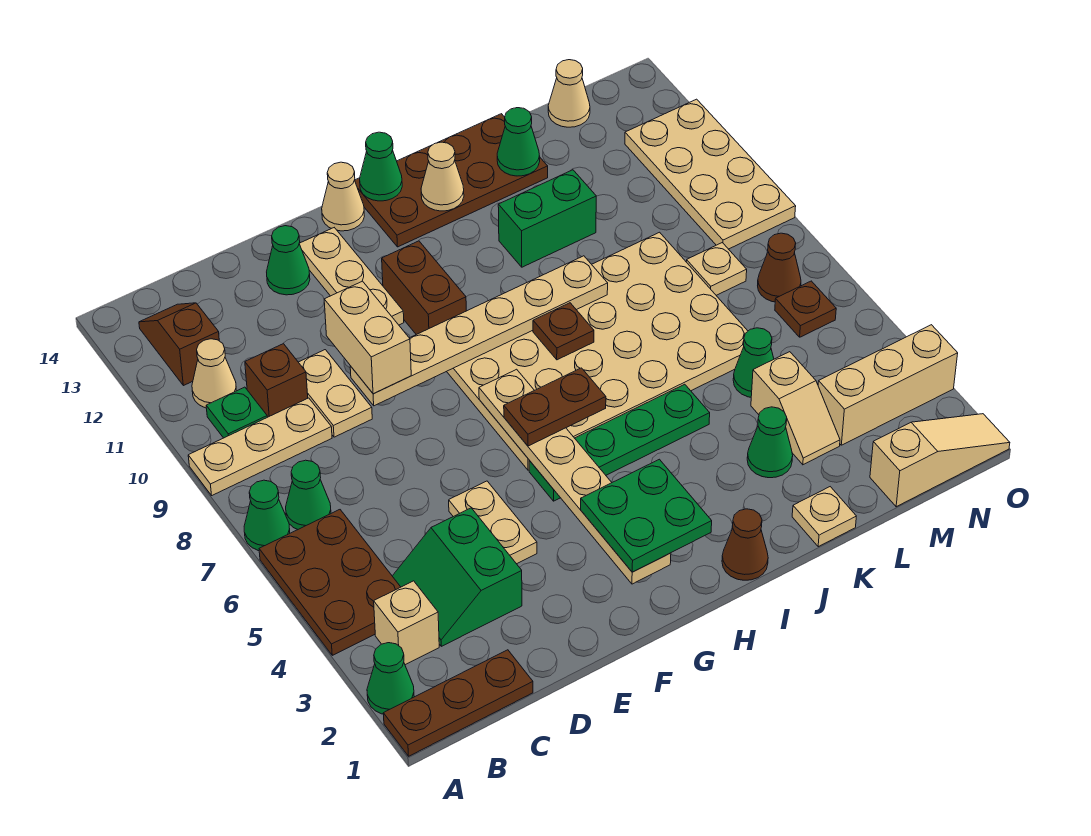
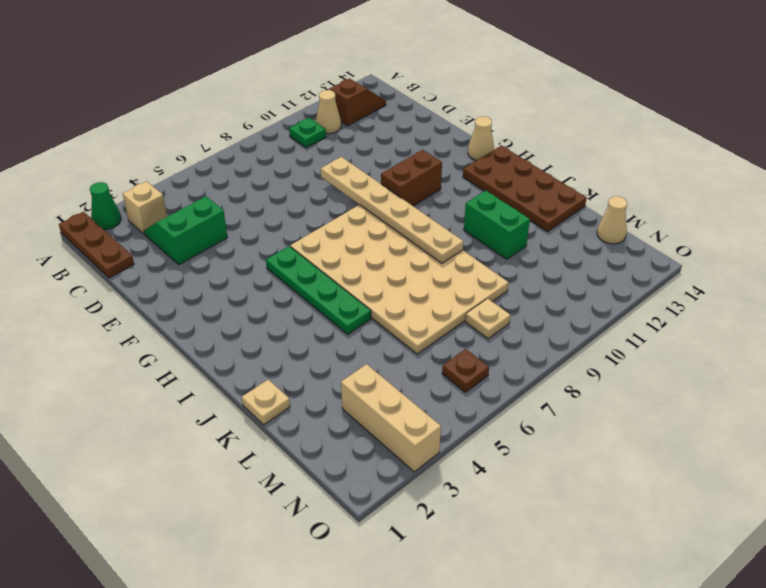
none -> brown 2x3 plate [259,510,400,655]
none -> green 1x1 cone [244,480,290,551]
none -> tan 1x3 plate [188,398,332,495]
none -> green 1x1 cone [286,460,331,529]

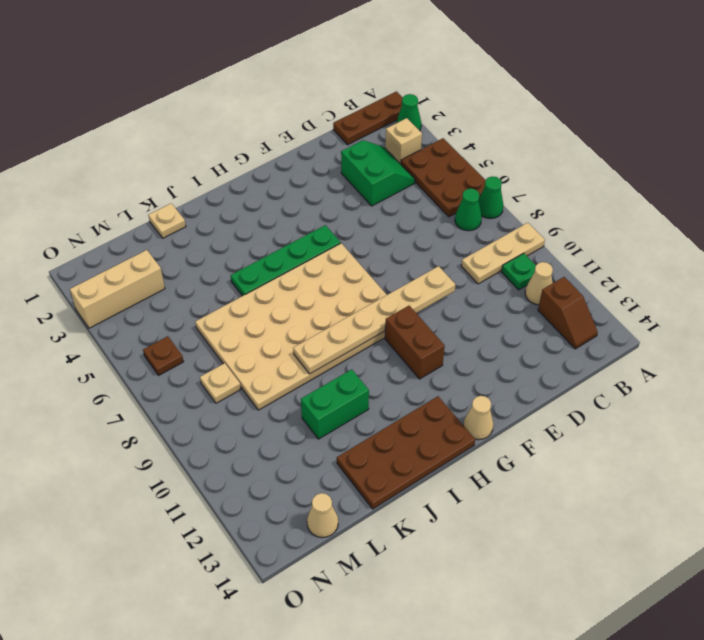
none -> brown 1x1 brick [245,344,308,417]
none -> tan 1x2 plate [299,350,372,437]
none -> tan 1x2 plate [449,481,537,564]
none -> green 1x1 cone [267,226,310,295]

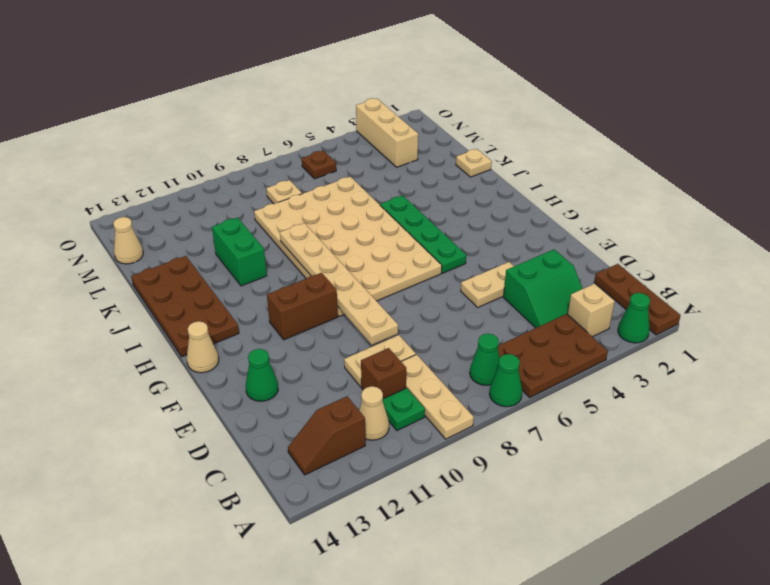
none -> tan 1x3 plate [299,228,404,325]
none -> brown 1x1 cone [722,509,768,580]
none -> green 1x1 cone [747,407,793,478]
none -> tan 1x2 slope [751,352,840,465]

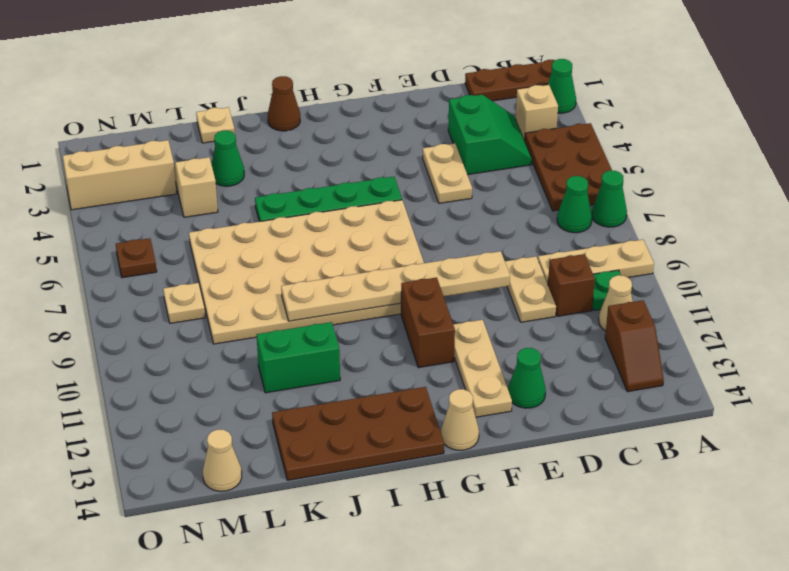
none -> green 1x1 cone [733,328,774,397]
none -> tan 1x3 slope [870,414,1010,507]
none -> brown 1x1 cone [758,233,801,302]
none -> tan 2x4 plate [625,99,796,249]

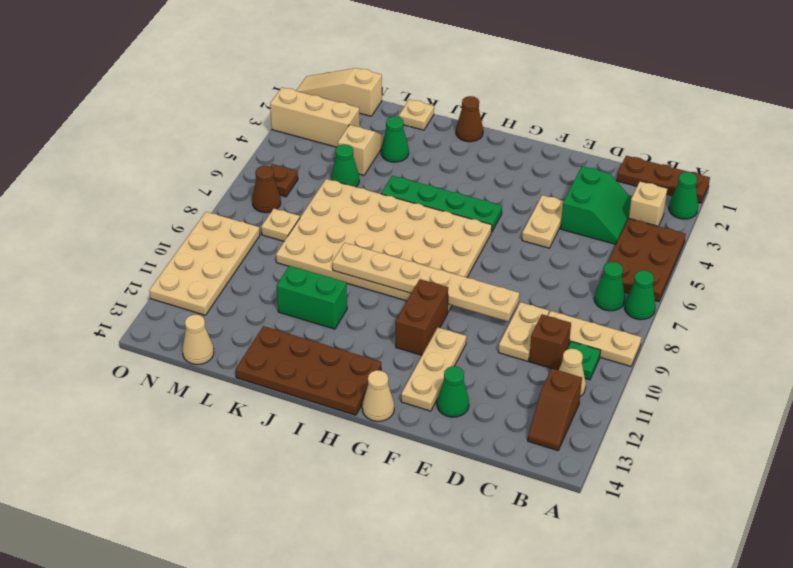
none -> tan 1x6 plate [479,369,671,584]
none -> green 1x1 cone [360,132,402,201]
none -> brown 1x1 plate [533,303,594,360]
none -> tan 1x1 cone [421,142,464,211]

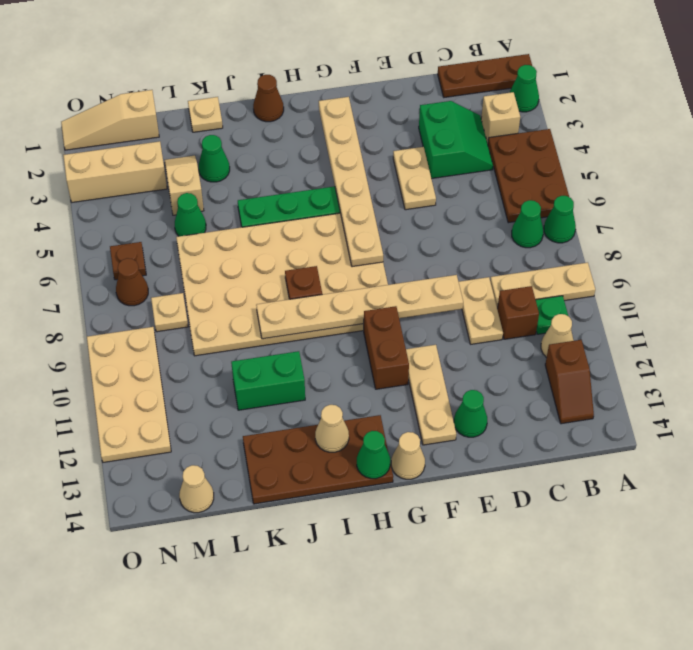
none -> green 1x1 cone [497,108,540,176]
none -> tan 1x2 brick [324,281,411,394]
none -> green 2x2 plate [581,459,712,572]
none -> brown 1x2 plate [504,368,606,446]

